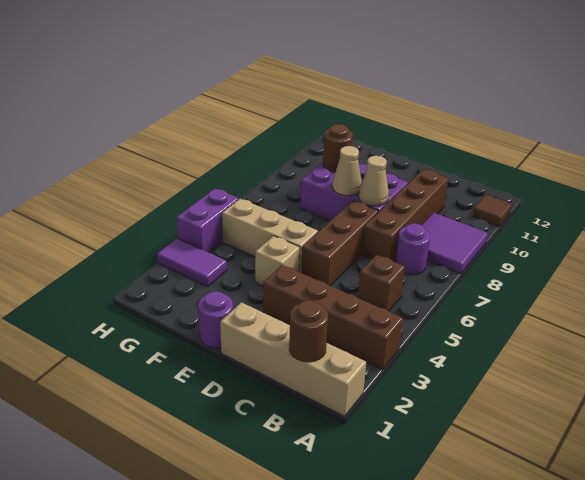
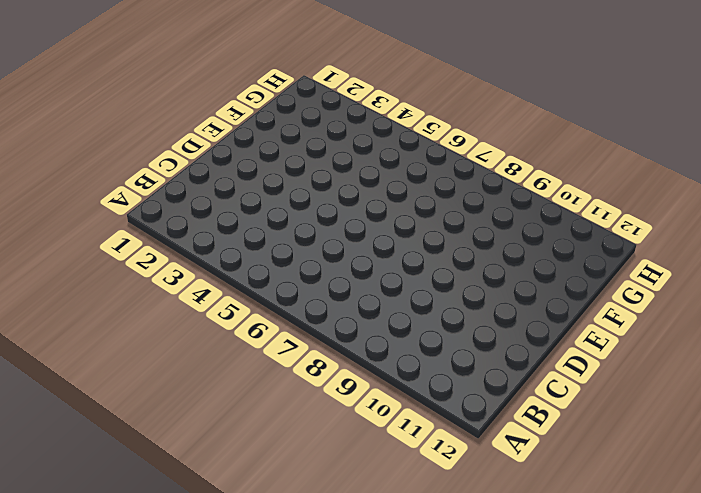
none -> tan 1x4 brick [220,302,366,416]
none -> brown 1x4 brick [263,265,403,370]
none -> purple 2x2 tile [422,212,488,274]

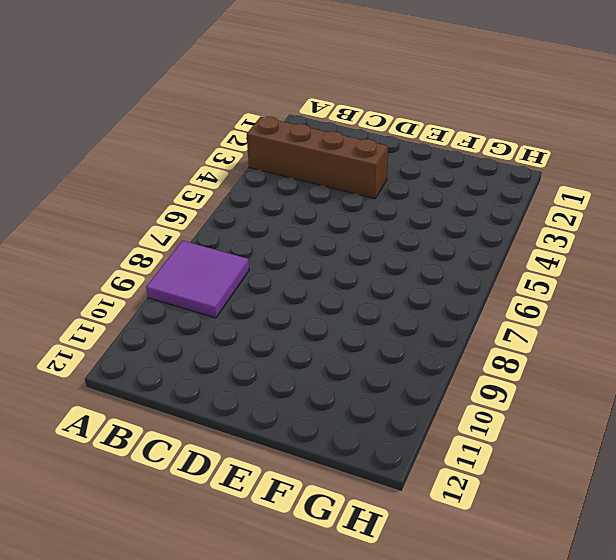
none -> tan 1x4 brick [220,302,366,416]
none -> brown 1x1 tile [473,195,512,227]
none -> brown 1x1 brick [358,255,405,311]

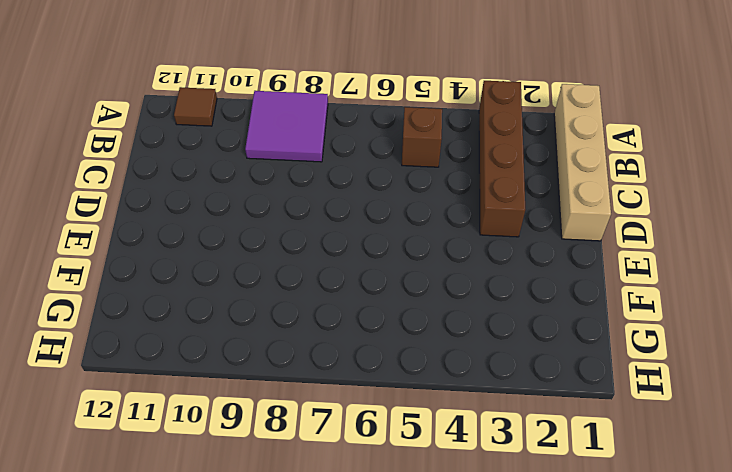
none -> purple 1x1 round brick [396,223,430,275]
none -> brown 1x4 brick [362,169,448,261]
none -> brown 1x3 brick [301,201,378,286]

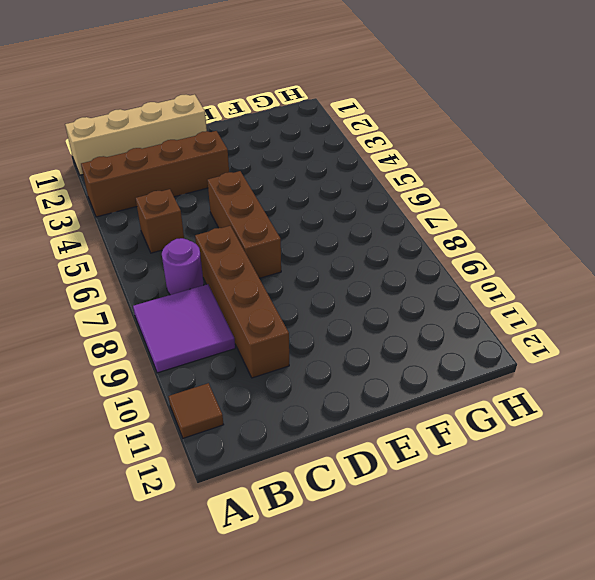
none -> purple 2x3 brick [300,162,408,221]
none -> purple 1x1 round brick [198,291,233,348]
none -> tan 1x1 brick [255,236,300,286]

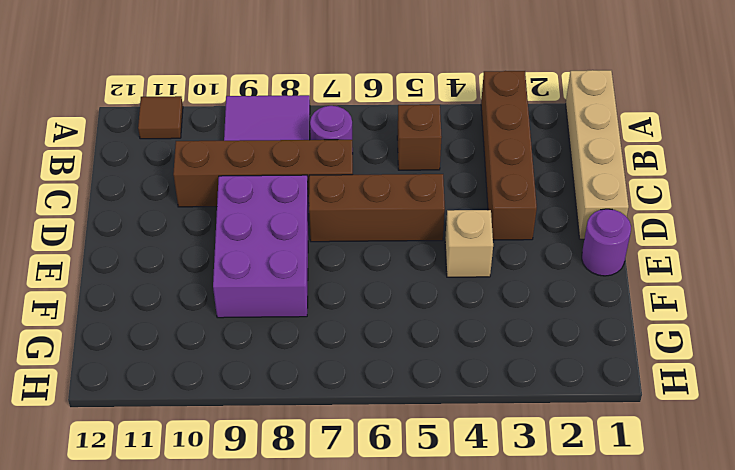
none -> tan 1x3 brick [222,199,318,273]
none -> purple 1x2 tile [157,238,227,287]
none -> purple 1x2 brick [177,188,239,252]

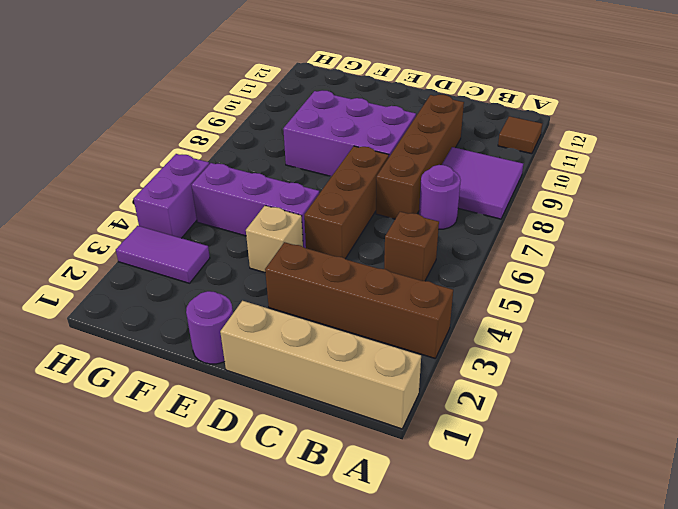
purple 1x3 brick [192,163,319,248] -> tan 1x3 brick [222,199,318,273]
none -> brown 1x1 round brick [289,300,328,362]
none -> tan 1x1 cone [359,156,389,206]
none -> tan 1x1 cone [332,146,362,196]

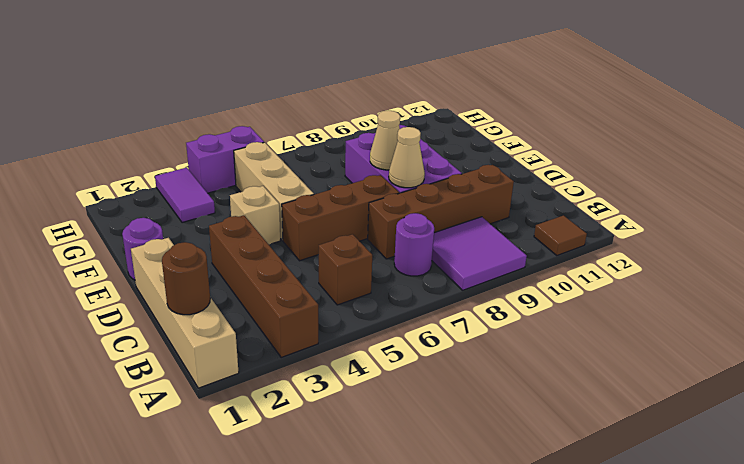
none -> brown 1x1 round brick [323,124,353,172]

